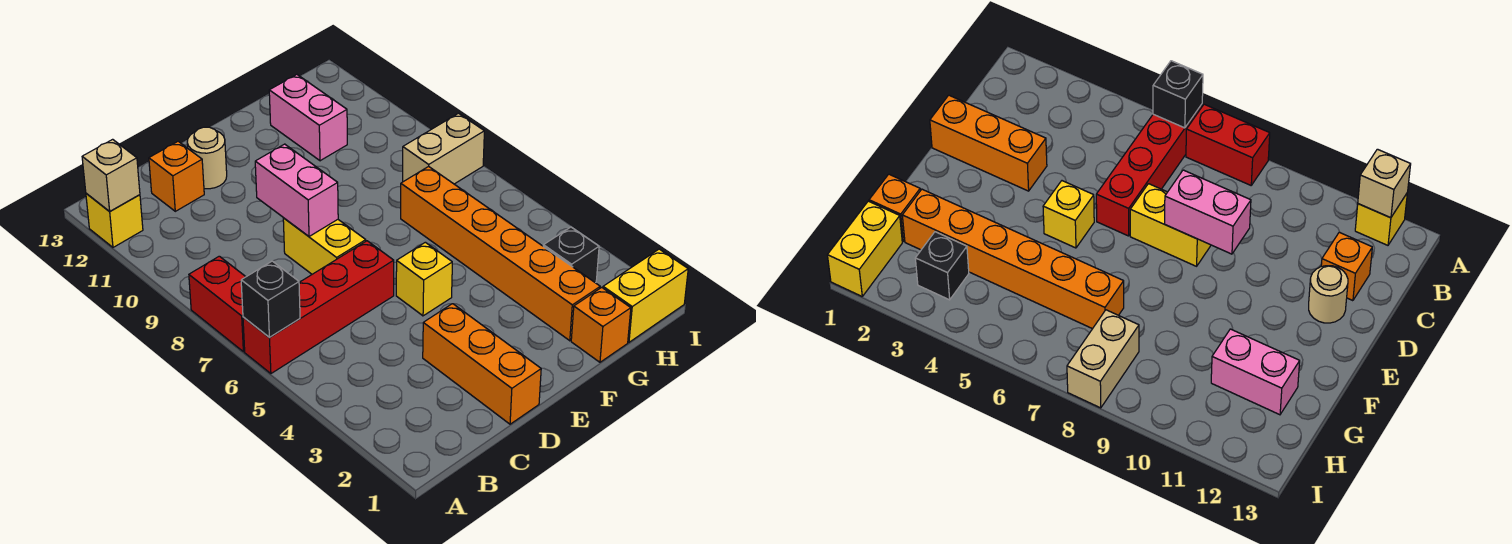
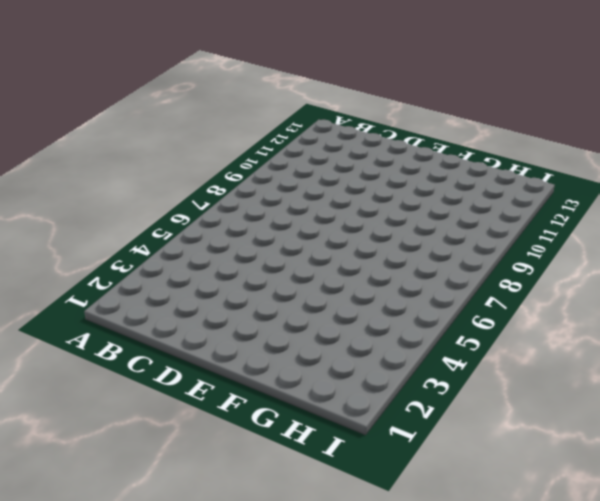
none -> red 1x4 brick [243,241,394,374]
none -> red 1x2 brick [189,256,246,352]
none -> yellow 1x1 brick [86,193,143,247]

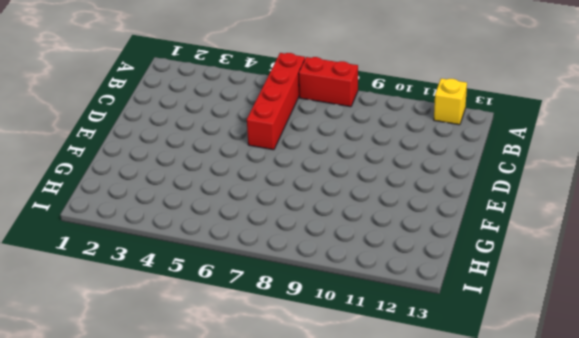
none -> orange 1x1 brick [149,141,204,211]
none -> orange 1x3 brick [423,304,541,424]
none -> yellow 1x2 brick [283,218,366,274]

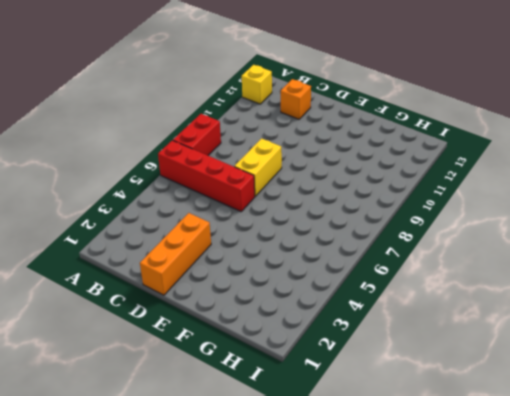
none -> tan 1x1 round brick [187,127,227,189]
none -> yellow 1x1 brick [396,242,452,316]
none -> orange 1x1 brick [571,287,631,362]

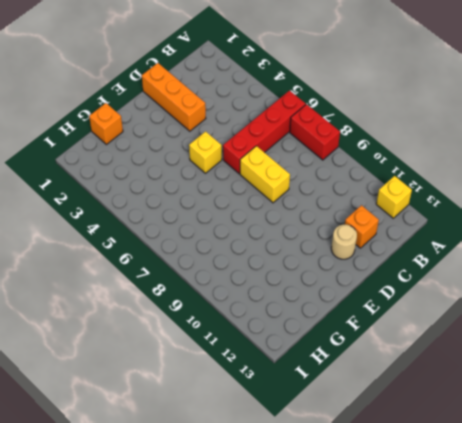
none -> orange 1x6 brick [401,166,600,341]
none -> pink 1x2 brick [269,75,347,161]
none -> yellow 1x2 brick [603,249,688,342]

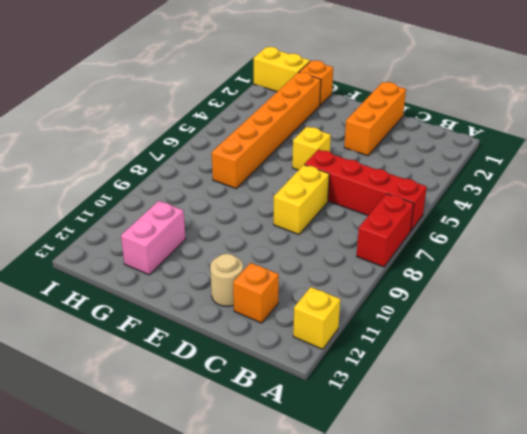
none -> black 1x1 brick [543,227,599,283]
none -> tan 1x2 brick [403,113,484,184]
none -> black 1x1 brick [241,261,300,338]

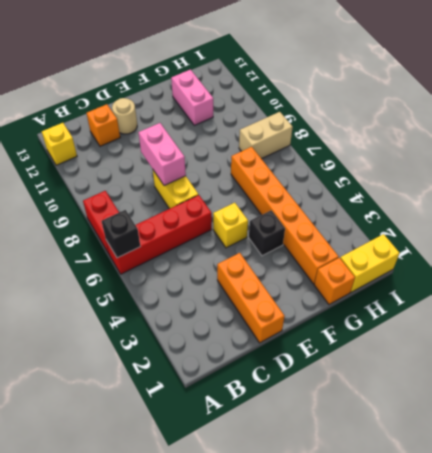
black 1x1 brick [249,210,285,256] -> black 1x1 brick moved to [543,227,599,283]
none -> tan 1x1 brick [82,139,140,212]

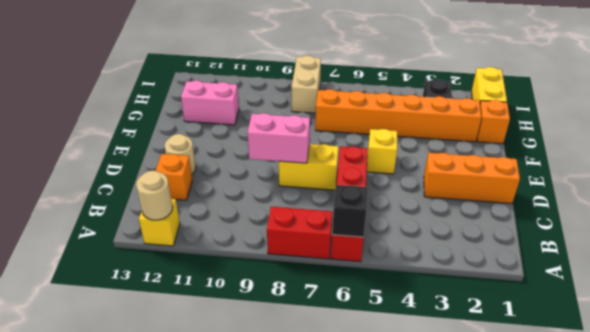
tan 1x1 round brick [136,171,173,220] -> tan 1x1 brick [82,139,140,212]

